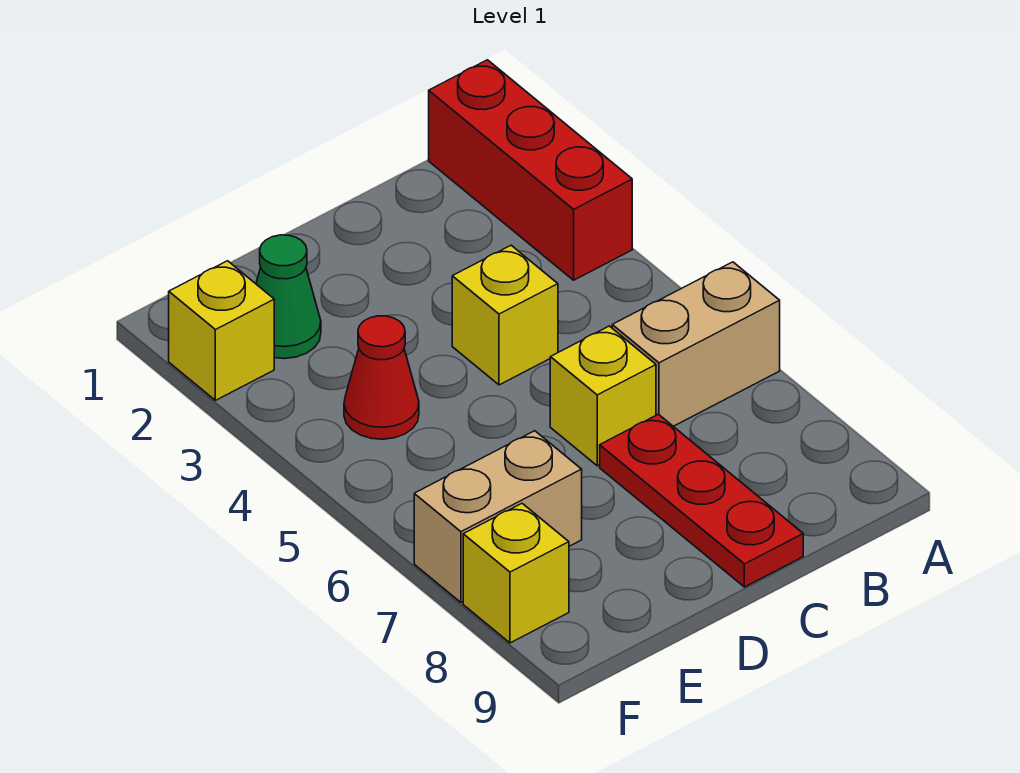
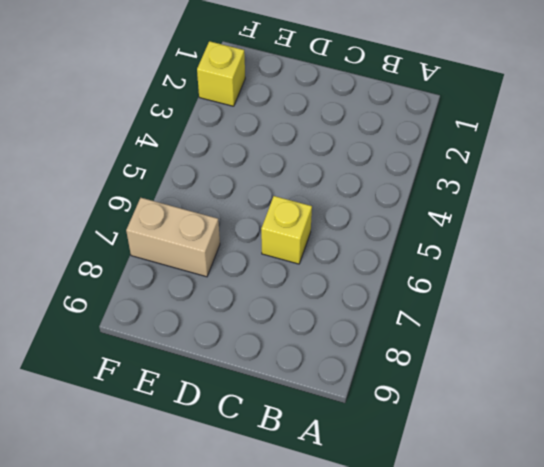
none -> red 1x3 brick [429,60,632,280]
none -> tan 1x2 brick [612,262,780,426]

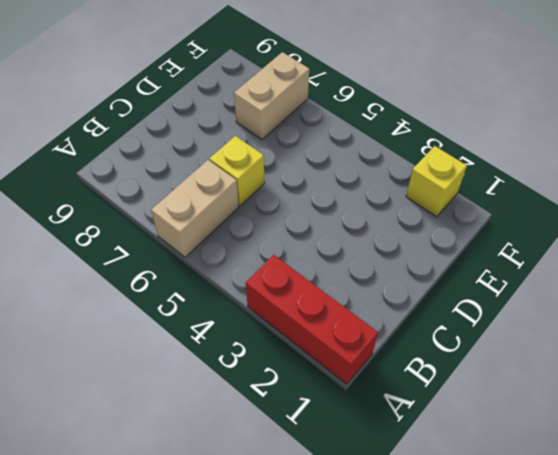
none -> yellow 1x1 brick [452,245,558,385]
none -> red 1x3 plate [600,414,803,587]

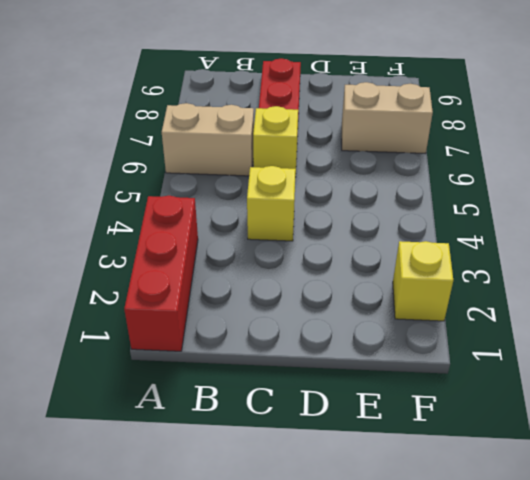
none -> green 1x1 cone [256,235,321,359]
none -> red 1x1 cone [344,316,419,439]

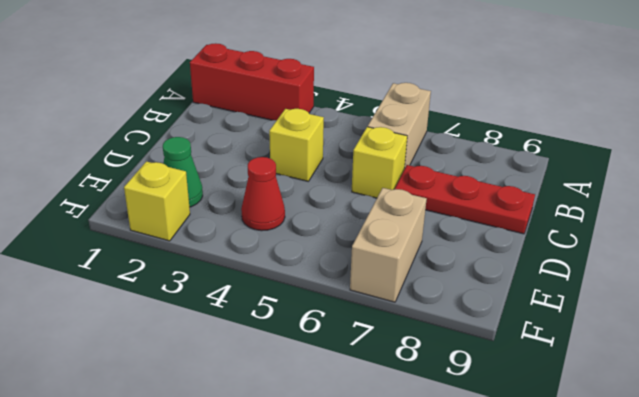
none -> yellow 1x1 brick [463,504,569,643]

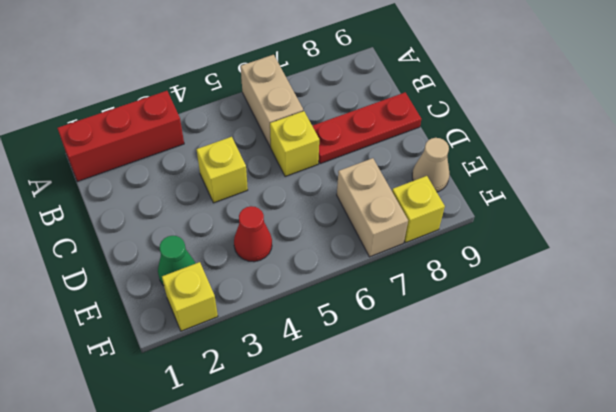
tan 1x1 cone [412,138,449,192] -> none

